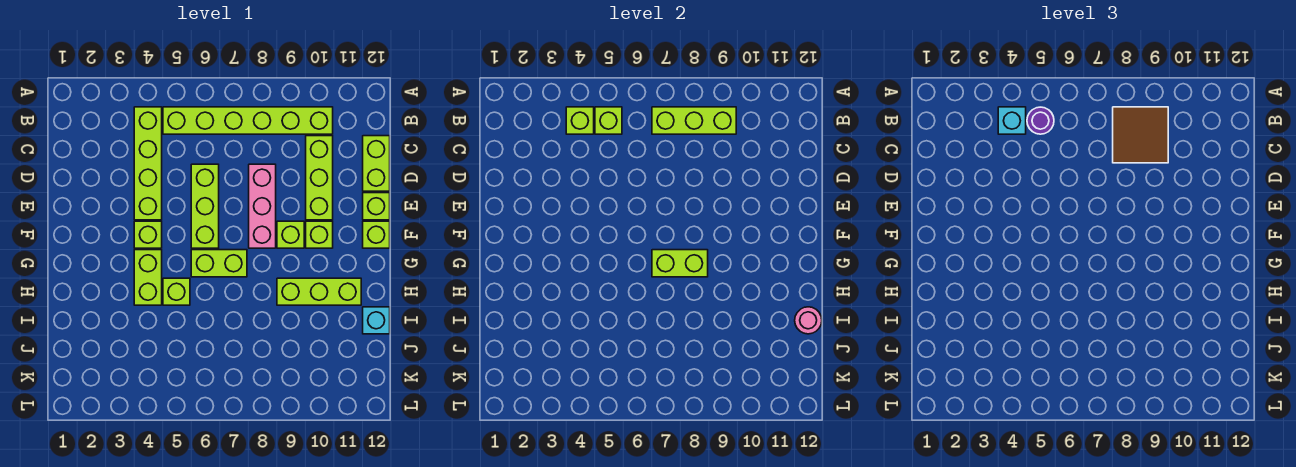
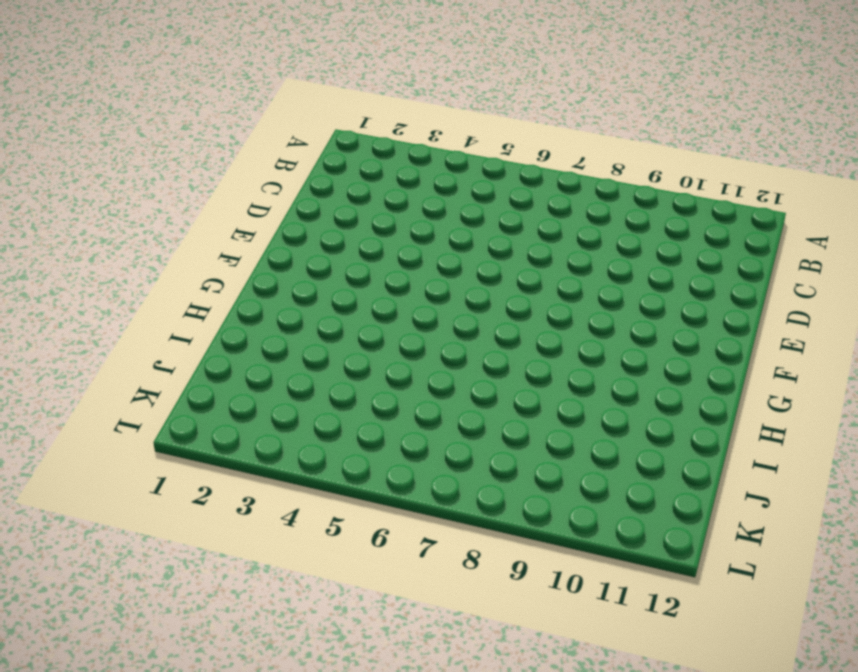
none -> lime 1x4 brick [134,107,162,220]
none -> lime 1x6 brick [163,107,333,134]
none -> lime 1x3 brick [306,136,333,220]

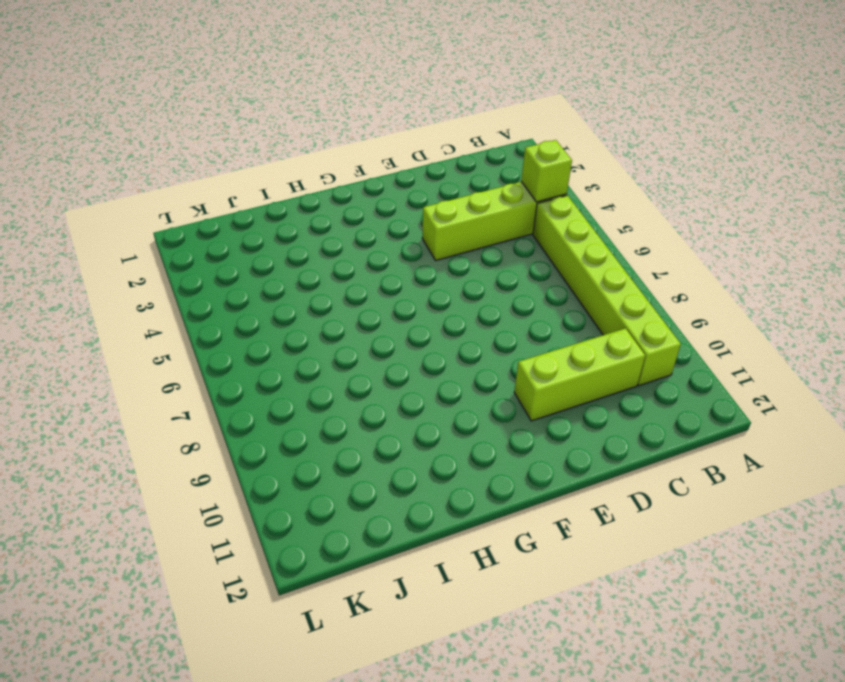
none -> lime 1x2 brick [363,136,390,191]
none -> lime 1x3 brick [191,164,219,248]
none -> pink 1x3 brick [249,164,276,248]

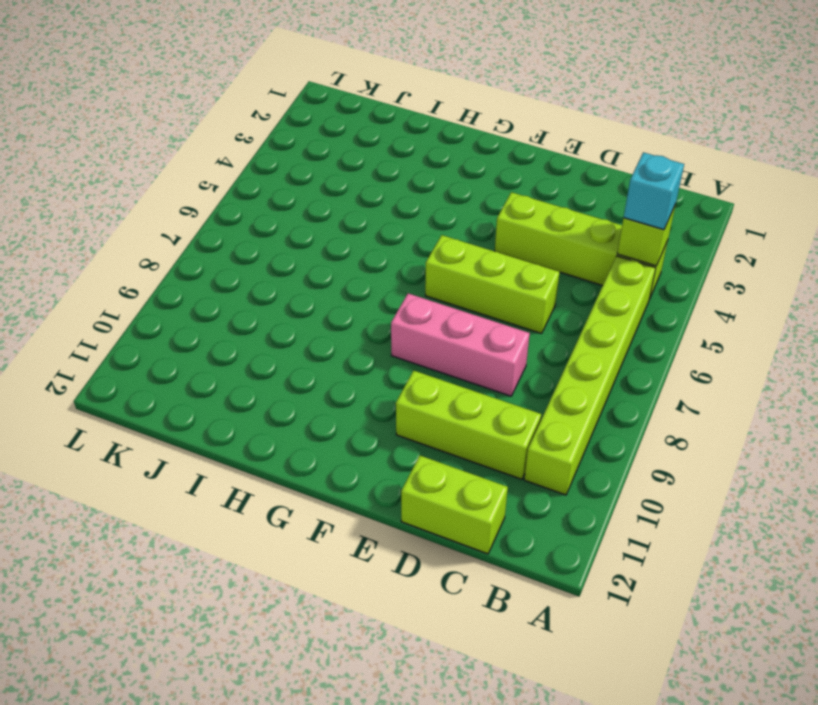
none -> lime 1x1 brick [363,193,390,220]
none -> lime 1x1 brick [134,221,162,248]
none -> lime 1x1 brick [277,221,304,248]

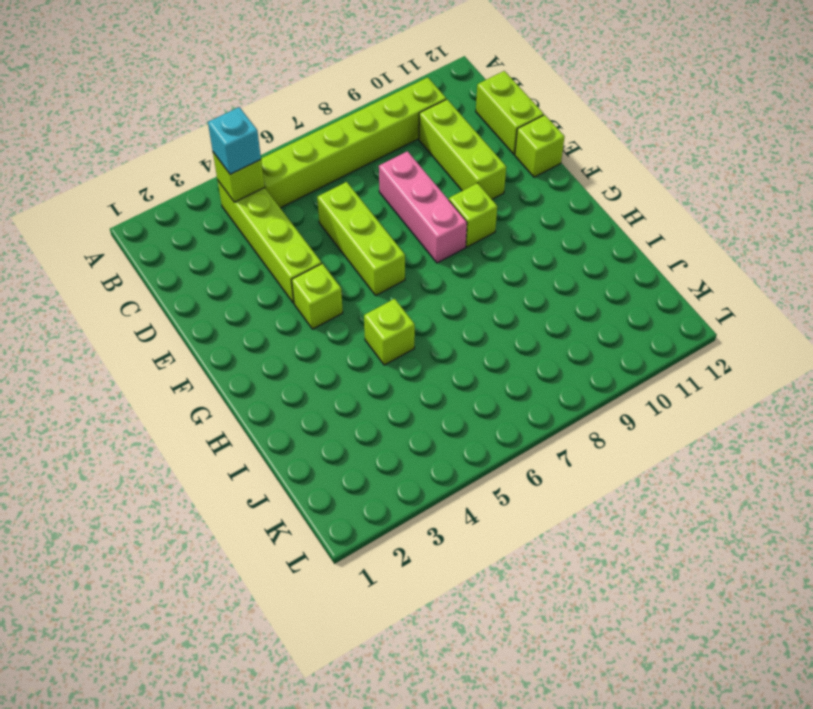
none -> lime 1x1 brick [306,221,333,248]
none -> lime 1x1 brick [363,221,390,248]
none -> lime 1x2 brick [134,250,162,305]

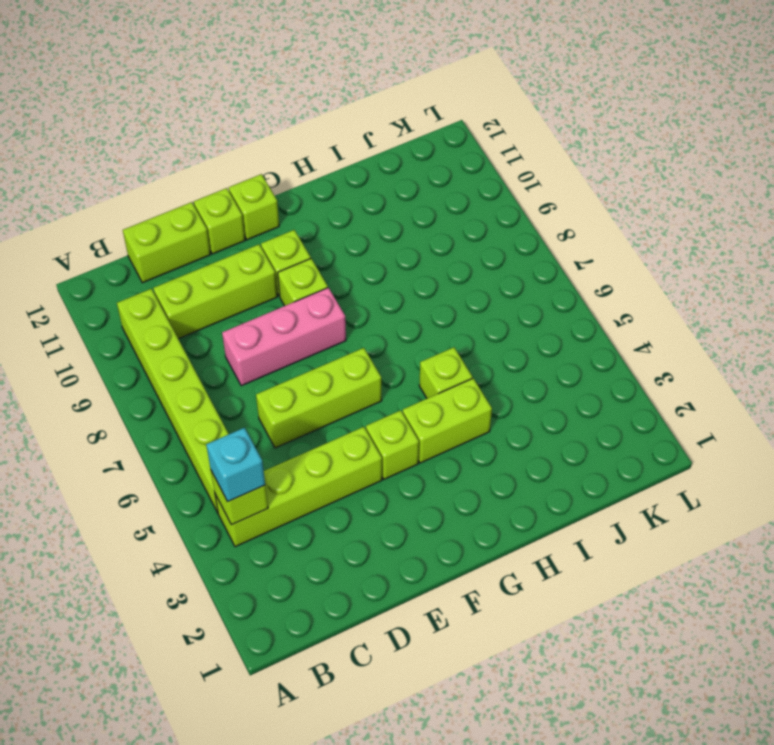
none -> lime 1x2 brick [191,250,247,277]
none -> lime 1x3 brick [277,278,361,305]
none -> cyan 1x1 brick [363,307,390,334]

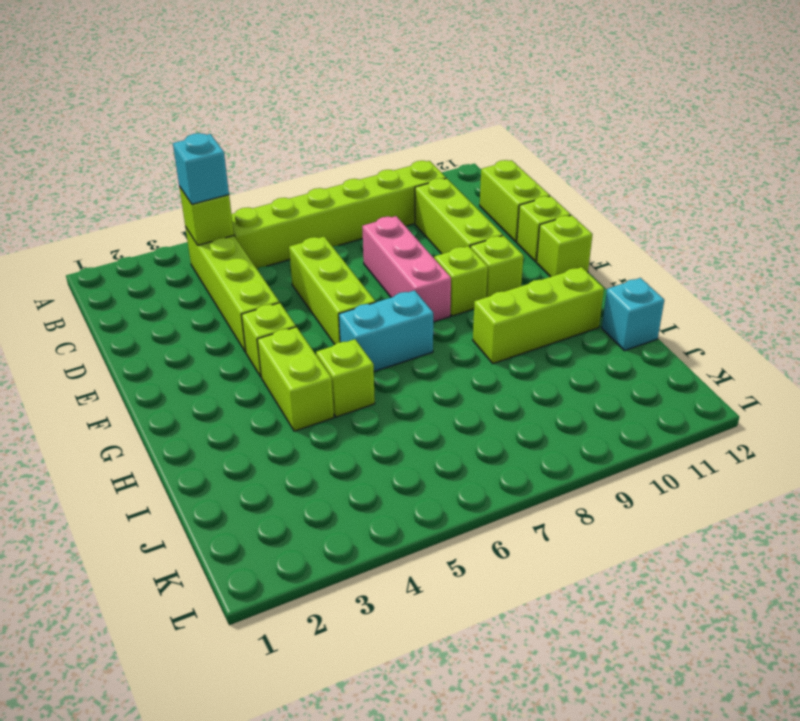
cyan 1x2 brick [339,290,433,372] -> lime 1x2 brick [191,250,247,277]
none -> lime 1x1 brick [595,107,622,134]
none -> lime 1x3 brick [652,107,736,134]
none -> lime 1x2 brick [652,250,708,277]

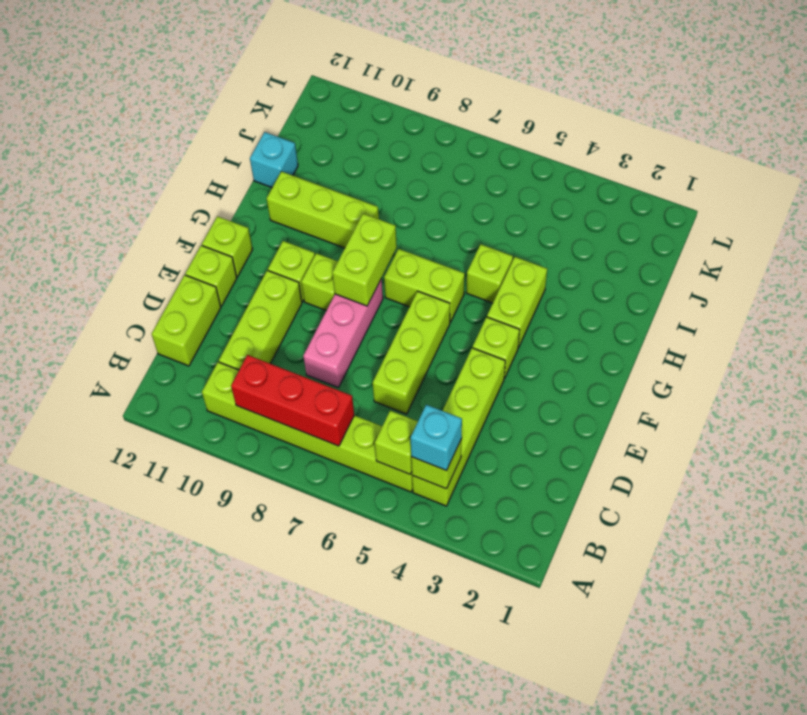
red 1x3 brick [231,355,354,446] -> lime 1x3 brick [652,107,736,134]
lime 1x2 brick [332,214,397,306] -> lime 1x2 brick turned to [652,250,708,277]
none -> pink 1x1 round brick [795,307,822,334]
none -> purple 1x1 round brick [1027,107,1054,134]
none -> brown 2x2 tile [1113,107,1168,163]

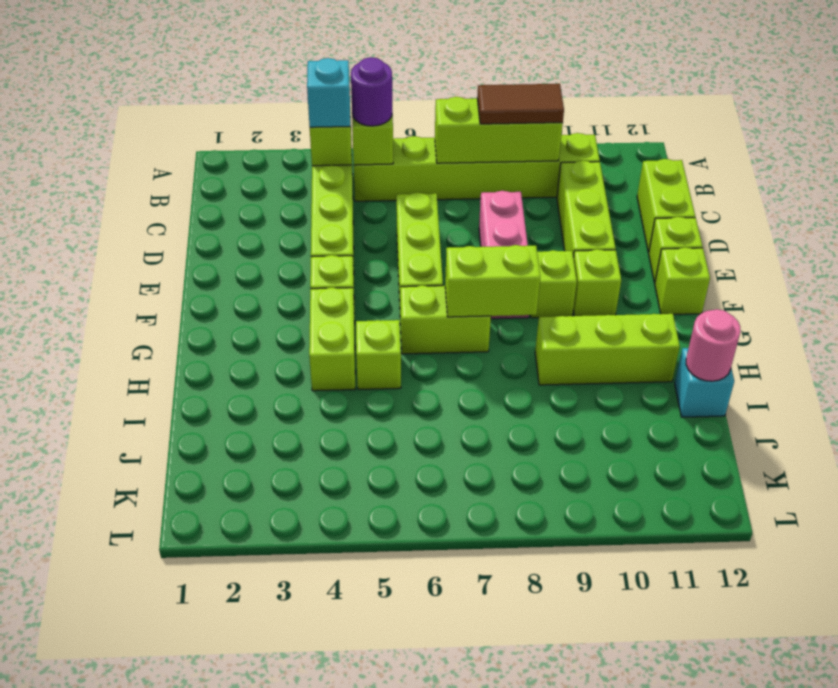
brown 1x2 tile [477,84,564,124] -> brown 2x2 tile [1113,107,1168,163]

